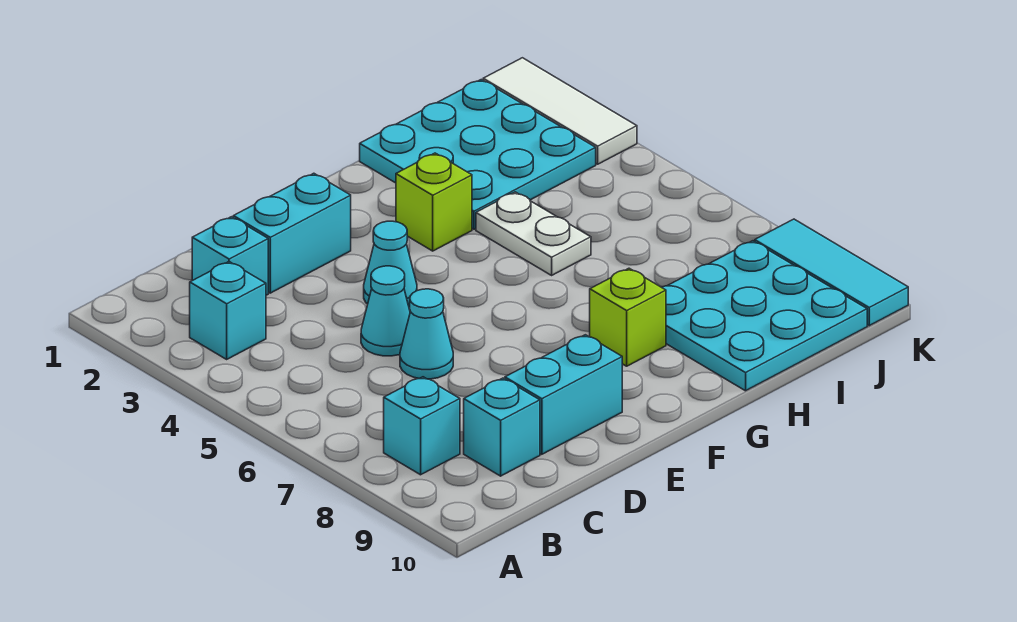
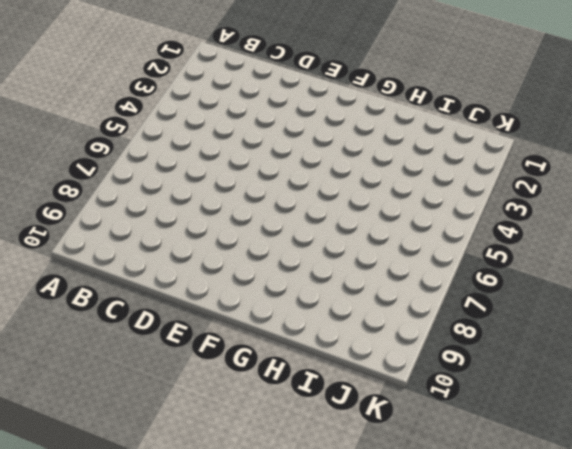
none -> cyan 1x1 brick [190,262,266,359]
none -> cyan 1x1 brick [384,377,460,475]
none -> cyan 1x1 brick [192,217,268,295]

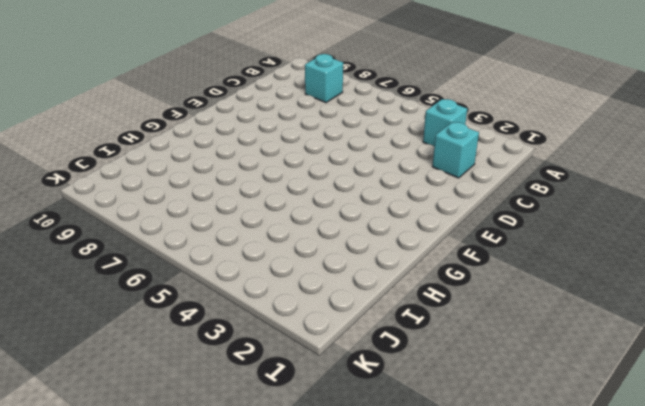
none -> cyan 1x1 brick [464,378,540,476]
none -> cyan 1x2 brick [233,173,351,293]
none -> cyan 1x1 cone [361,266,410,356]

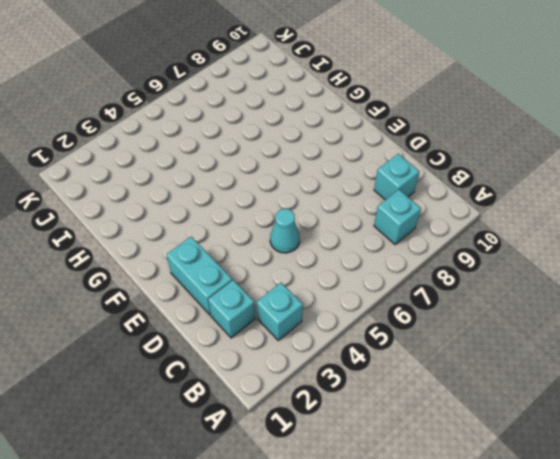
none -> cyan 1x1 cone [400,289,453,379]
none -> cyan 1x2 brick [505,335,622,454]
none -> cyan 1x1 cone [364,221,417,307]

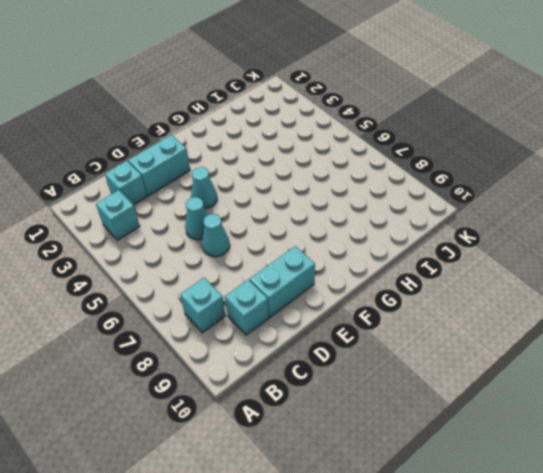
none -> lime 1x1 brick [396,153,472,251]
none -> lime 1x1 brick [590,268,666,366]
none -> cyan 3x3 plate [360,80,596,229]

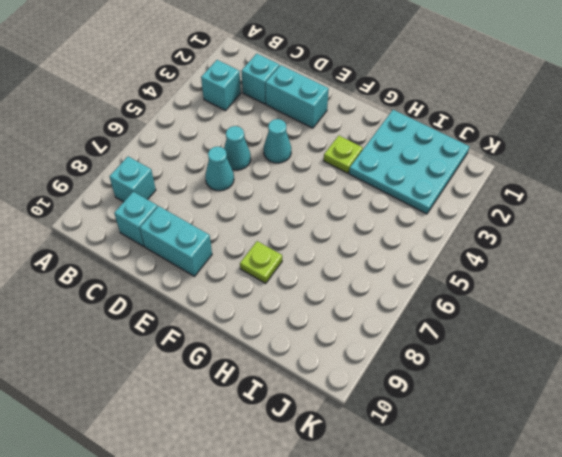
lime 1x1 plate [324,136,363,173] -> lime 1x1 brick [396,153,472,251]
lime 1x1 plate [240,241,282,283] -> lime 1x1 brick [590,268,666,366]
none -> white 1x2 plate [476,192,591,275]
none -> cyan 3x3 plate [662,241,867,391]
none -> white 1x3 tile [483,58,637,164]

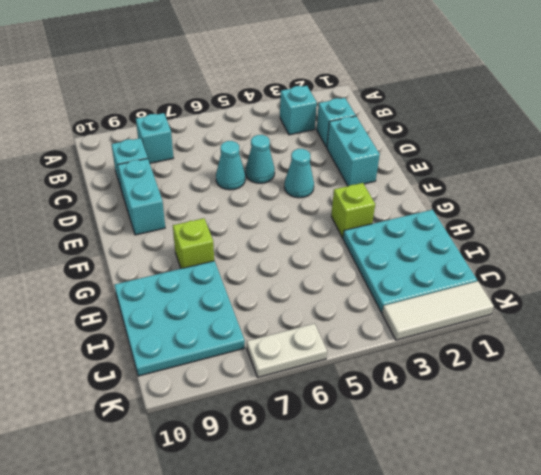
white 1x2 plate [247,324,327,377] -> white 1x2 plate moved to [476,192,591,275]
none -> cyan 1x3 tile [755,219,908,326]

